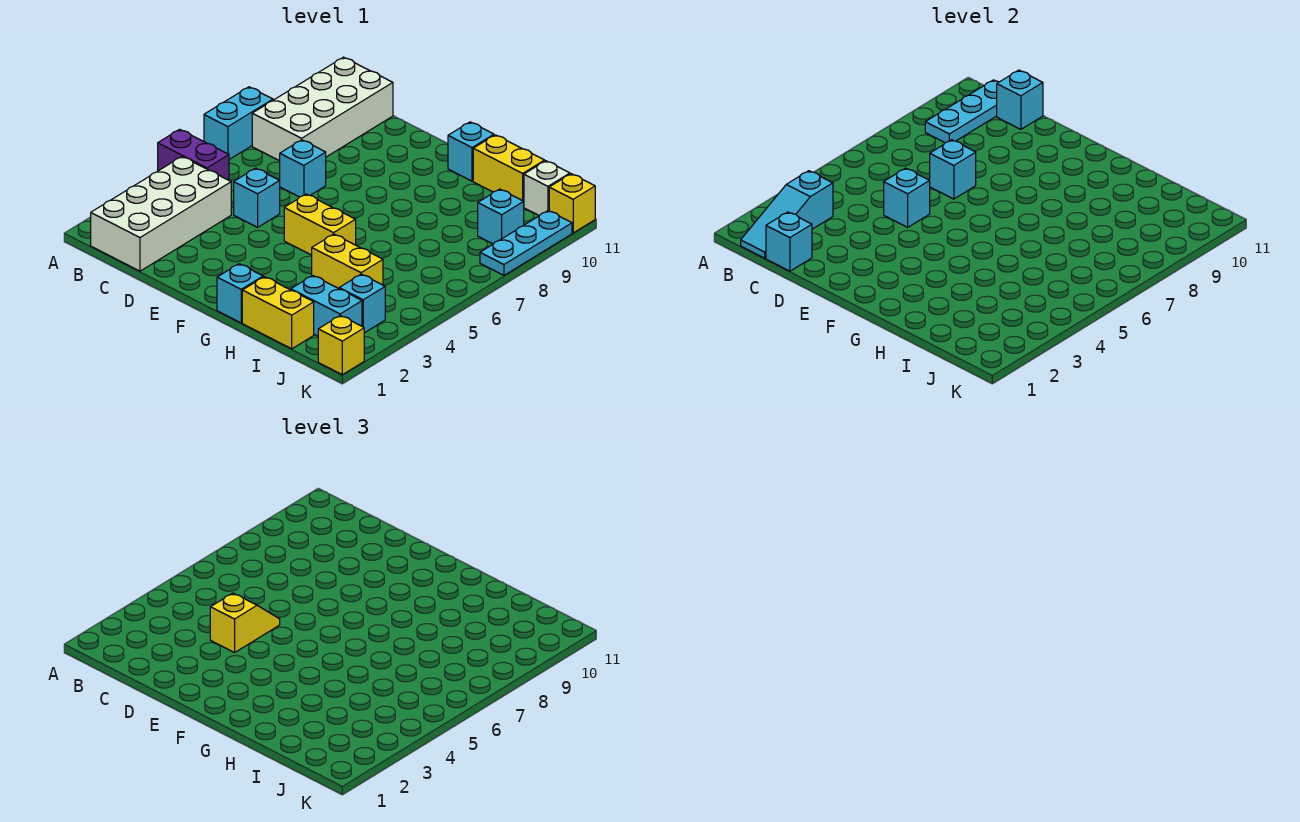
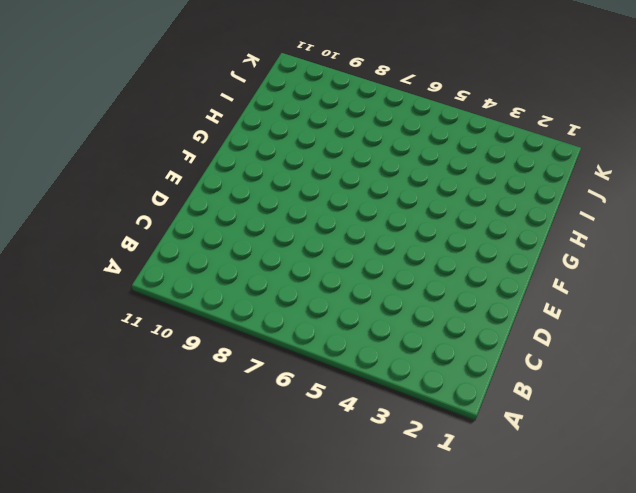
none -> purple 1x2 brick [158,129,229,180]
none -> cyan 1x2 brick [204,87,273,159]
none -> white 2x4 brick [91,157,231,271]

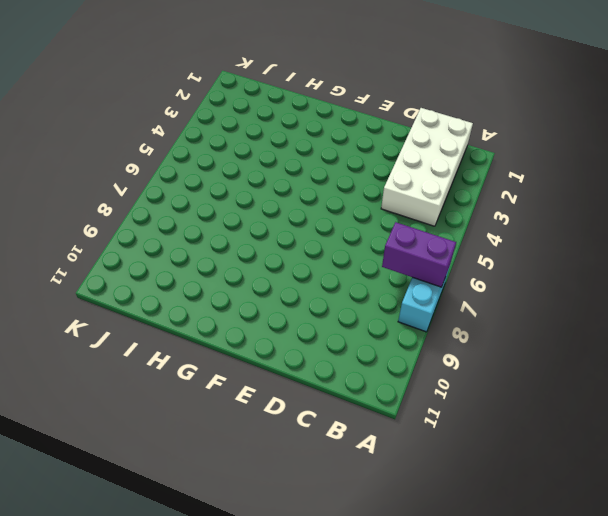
purple 1x2 brick [382,222,456,287] -> purple 1x2 brick moved to [158,129,229,180]
none -> white 2x4 brick [252,57,393,161]
none -> cyan 1x1 brick [234,168,280,227]
none -> cyan 1x1 brick [279,140,326,197]

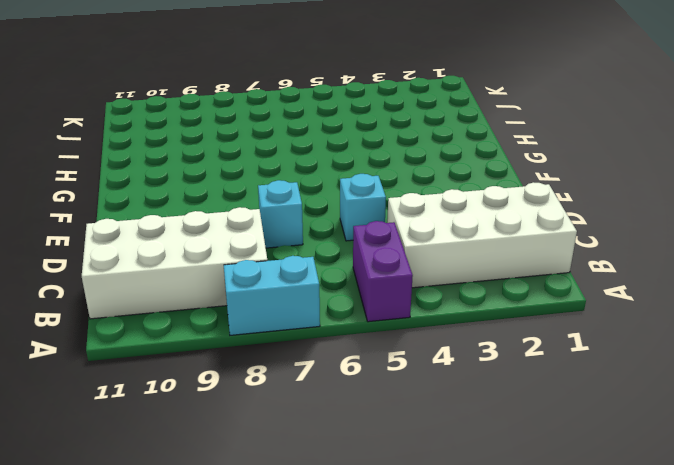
none -> yellow 1x2 brick [284,194,356,255]
none -> cyan 1x1 brick [217,264,263,323]
none -> cyan 1x1 brick [448,122,494,181]

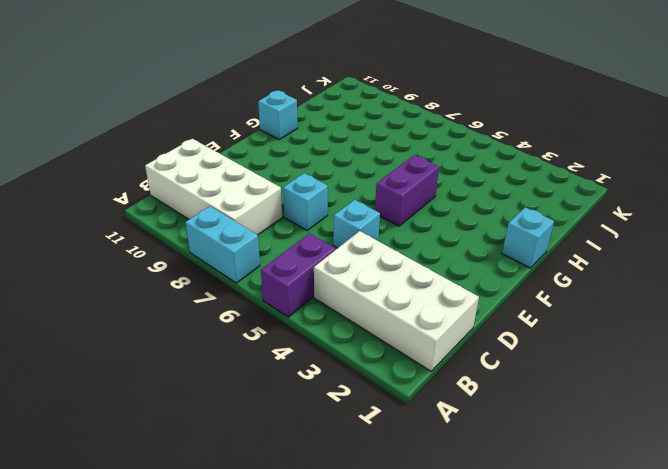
purple 1x2 brick [375,155,439,226] -> yellow 1x2 brick [284,194,356,255]
none -> yellow 1x2 brick [242,277,314,349]
none -> yellow 1x2 brick [312,234,383,288]
none -> yellow 1x2 brick [473,135,545,202]

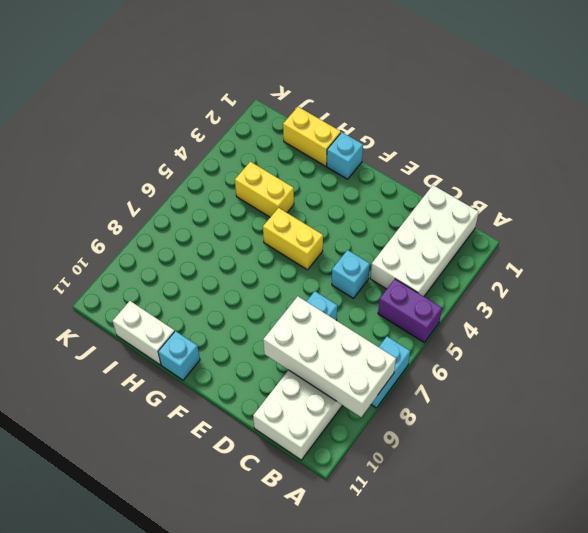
white 2x4 brick [263,296,396,417] -> cyan 1x3 plate [925,80,999,143]
white 1x2 brick [113,301,175,365] -> yellow 1x2 brick [473,135,545,202]
none -> cyan 1x2 brick [291,276,362,336]
none -> cyan 1x1 brick [339,274,385,333]
none -> cyan 1x1 brick [478,189,524,244]

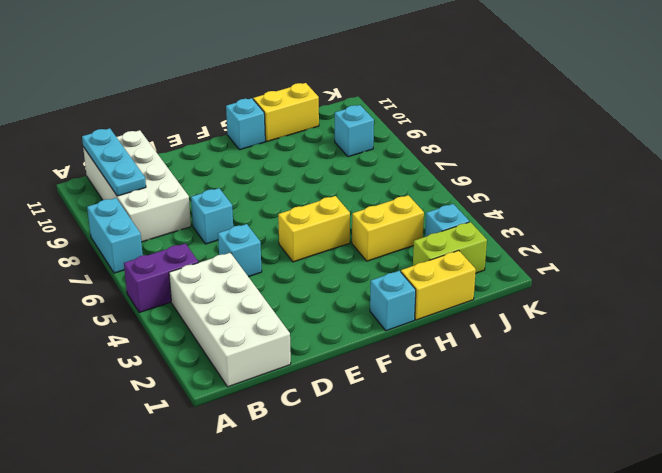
lime 1x2 brick [413,222,487,273] -> cyan 1x2 brick [291,276,362,336]
none -> white 1x1 brick [524,161,570,216]
none -> yellow 1x1 brick [318,315,364,375]
none -> cyan 1x3 plate [480,211,572,275]

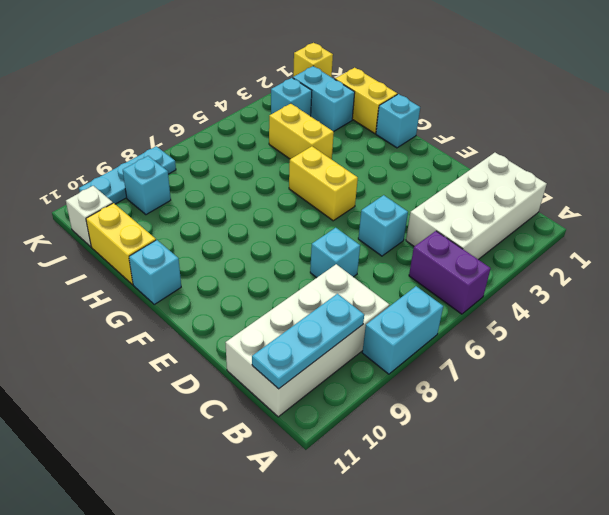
none -> yellow 1x1 brick [549,174,595,233]
none -> cyan 1x3 slope [741,171,833,258]
none -> cyan 1x1 brick [766,212,812,271]

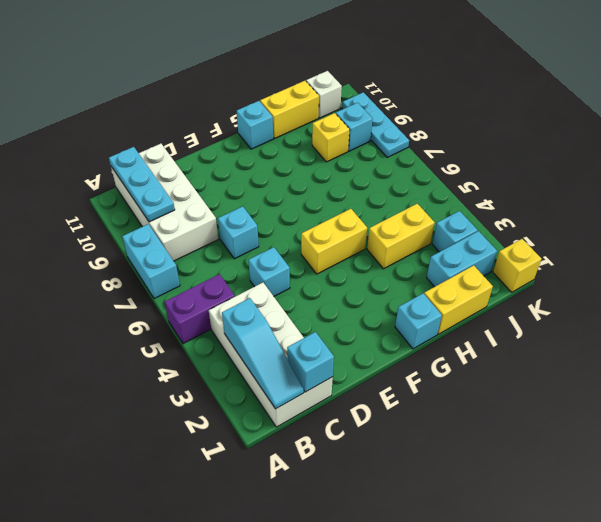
yellow 1x1 brick [312,113,350,162] -> yellow 1x1 brick moved to [549,174,595,233]
none -> cyan 1x1 brick [997,70,1043,129]
none -> cyan 1x1 brick [884,168,930,227]
none -> cyan 1x1 brick [929,140,976,199]

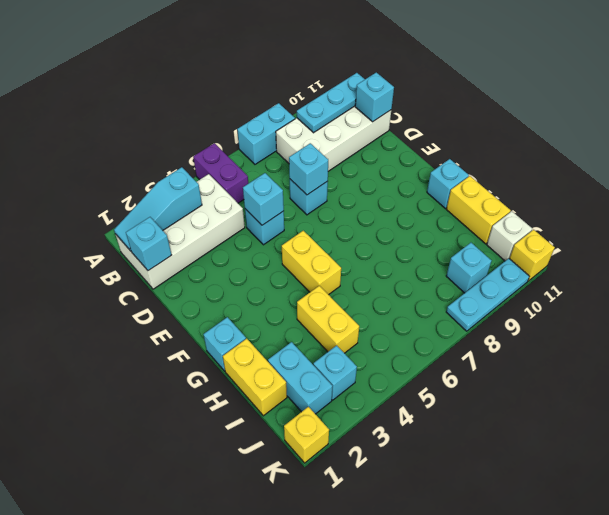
none -> yellow 1x2 slope [210,593,280,653]

